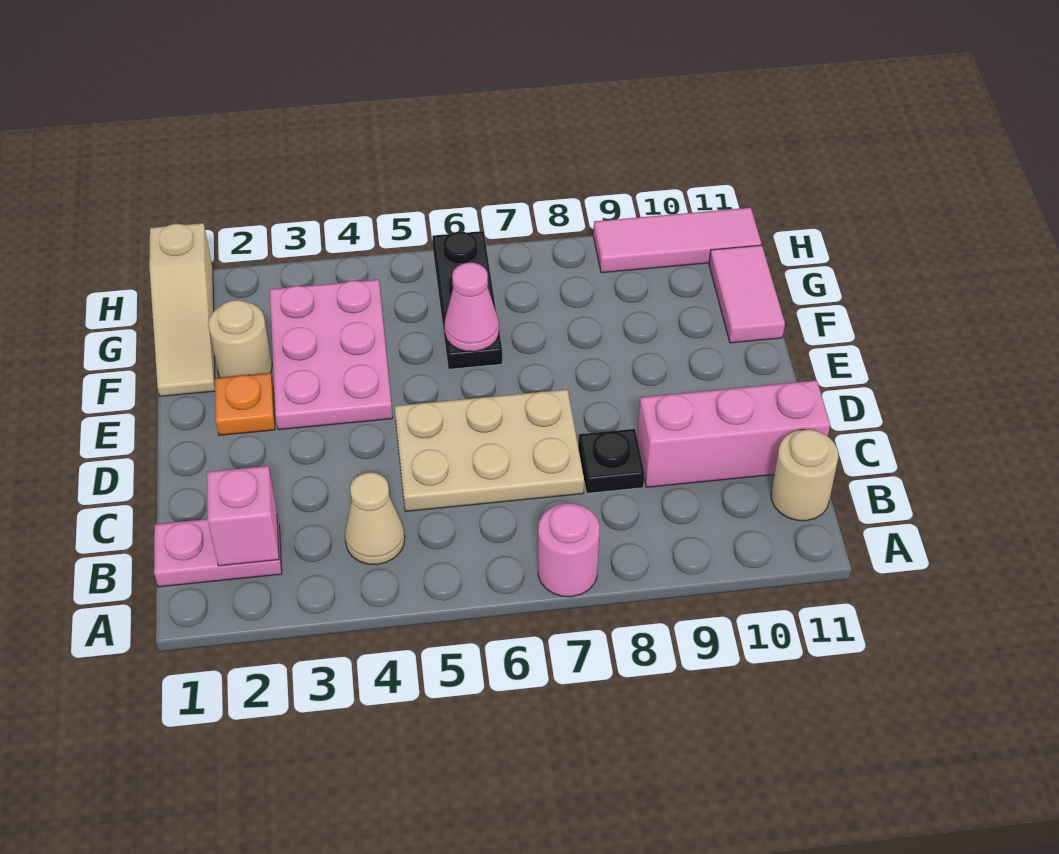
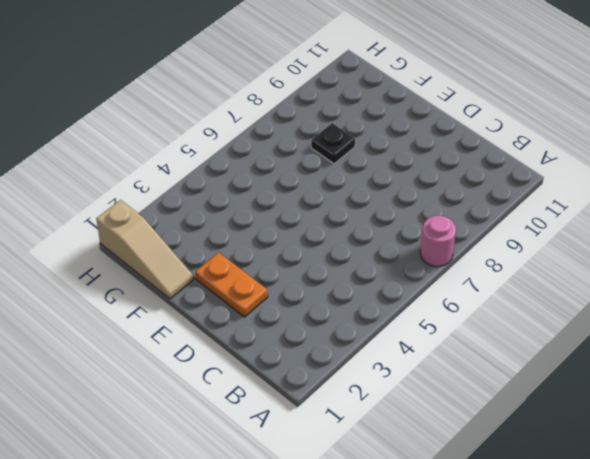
orange 1x2 plate [196,253,268,317] -> orange 1x1 plate [215,373,275,435]
black 1x1 plate [311,123,355,164] -> black 1x1 plate moved to [578,429,645,493]
none -> pink 1x2 plate [154,515,282,587]
none -> tan 1x1 cone [345,473,405,565]
none -> tan 1x1 round brick [771,430,839,521]

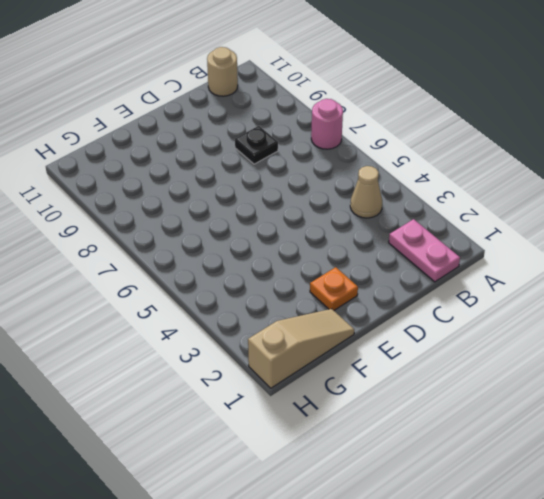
none -> tan 2x3 plate [395,390,584,512]
none -> pink 1x3 brick [637,380,830,487]
none -> pink 2x3 plate [270,280,393,430]

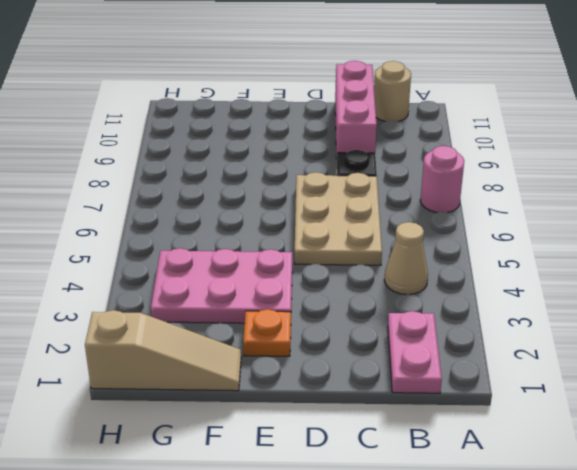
none -> tan 1x1 round brick [208,300,272,378]
none -> black 1x3 plate [432,231,502,369]
none -> pink 1x2 tile [709,245,785,343]

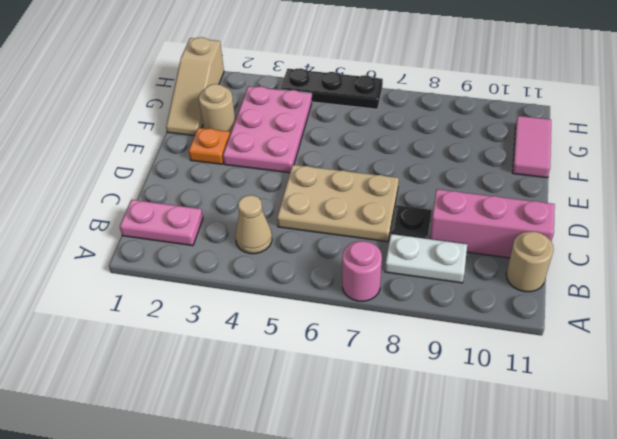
white 1x2 plate [385,234,467,283] -> none
black 1x3 plate [281,68,383,109] -> black 1x3 plate turned to [432,231,502,369]
none -> pink 1x3 tile [593,208,761,273]
none -> pink 1x1 brick [207,466,279,566]
none -> pink 1x1 cone [444,263,499,352]

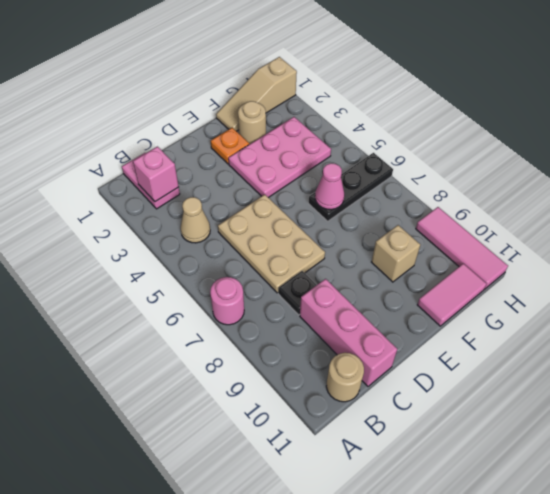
tan 1x1 brick [372,225,420,282] -> none

